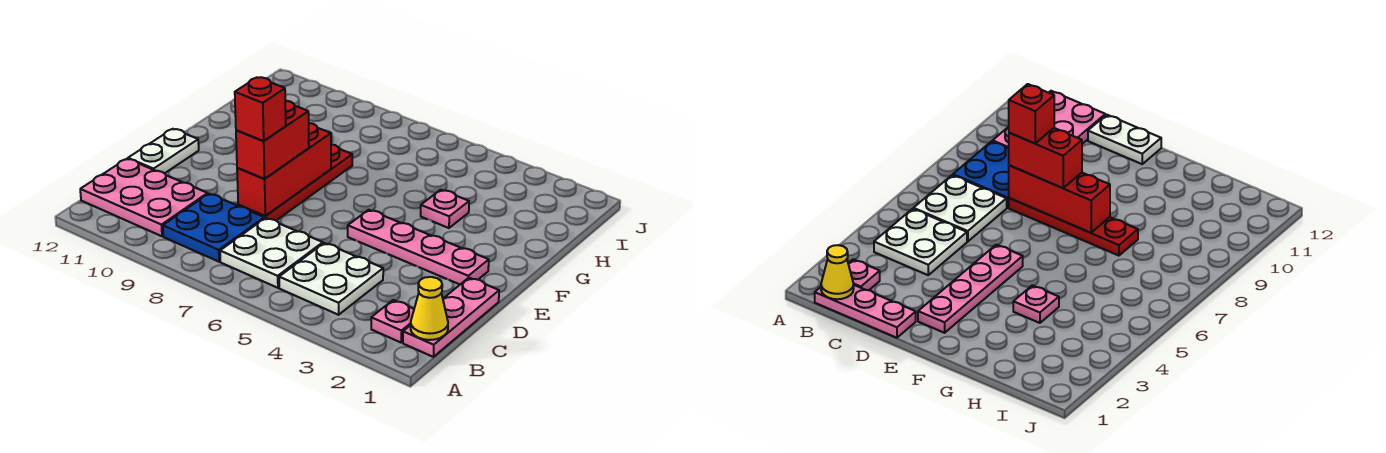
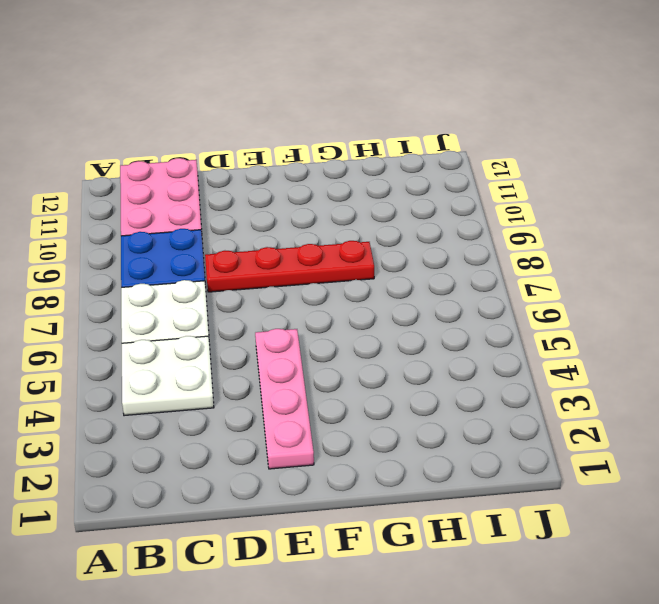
none -> pink 1x3 plate [403,278,499,357]
none -> pink 1x1 plate [371,300,414,342]
none -> white 1x2 plate [128,129,199,174]

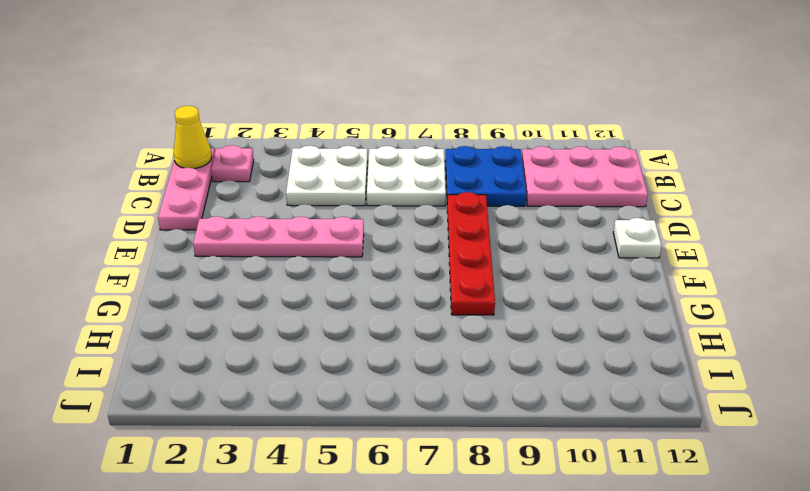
white 1x1 plate [613,218,662,258] -> white 1x2 plate [128,129,199,174]
none -> pink 1x1 plate [421,190,469,228]
none -> red 1x3 brick [237,123,331,216]
none -> red 1x2 brick [236,101,309,179]

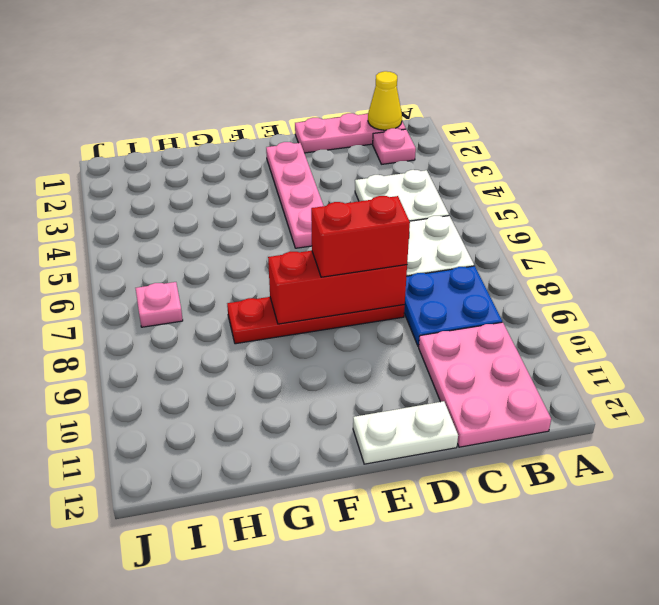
pink 1x1 plate [136,282,183,327] -> pink 1x1 plate moved to [421,190,469,228]
none -> red 1x1 brick [235,77,286,141]

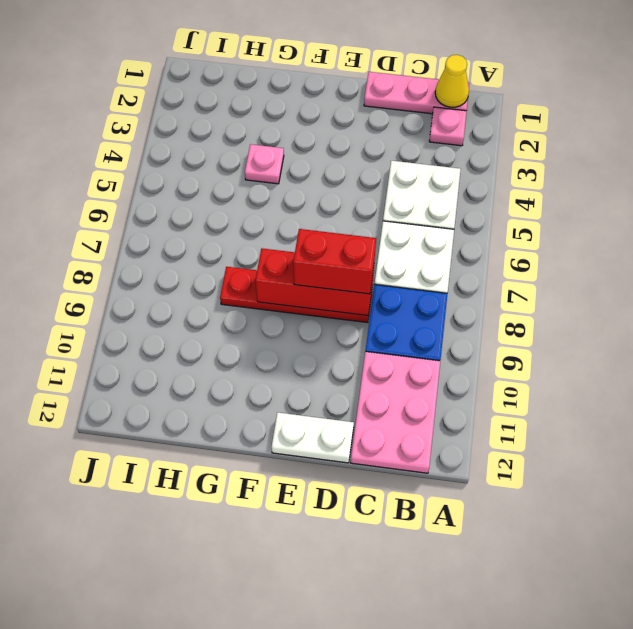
none -> pink 1x4 plate [348,210,489,284]
none -> red 1x1 brick [235,77,286,141]

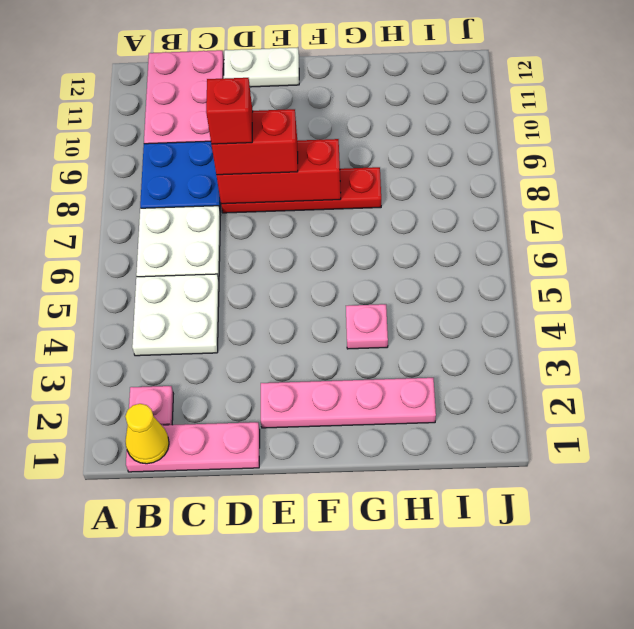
pink 1x4 plate [261,378,436,428] -> pink 1x4 plate turned to [348,210,489,284]

